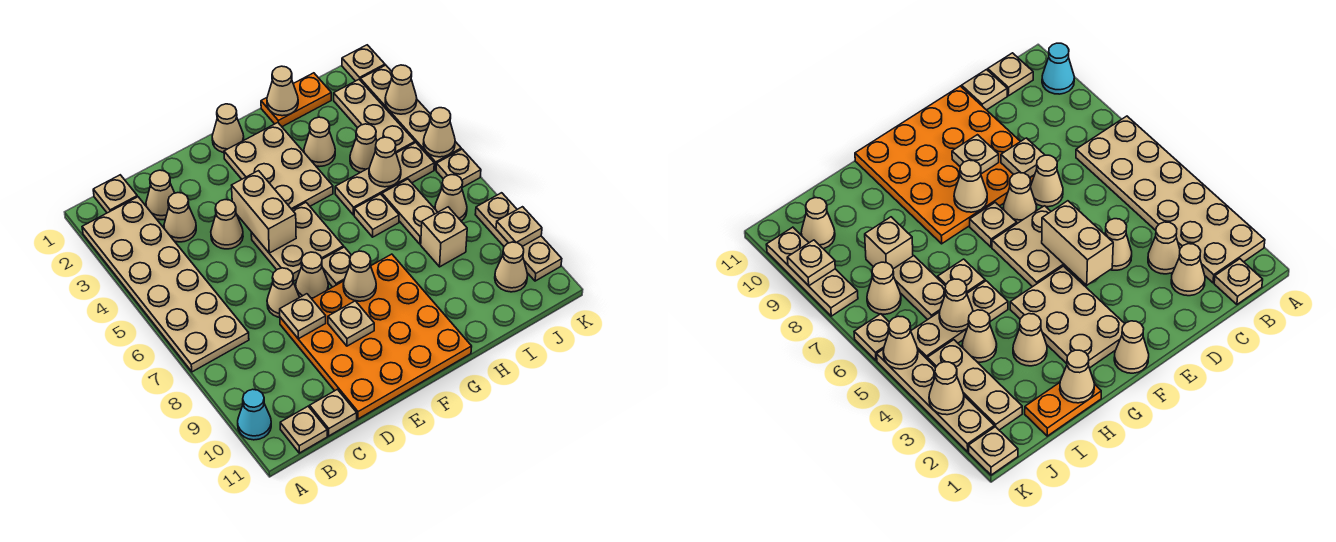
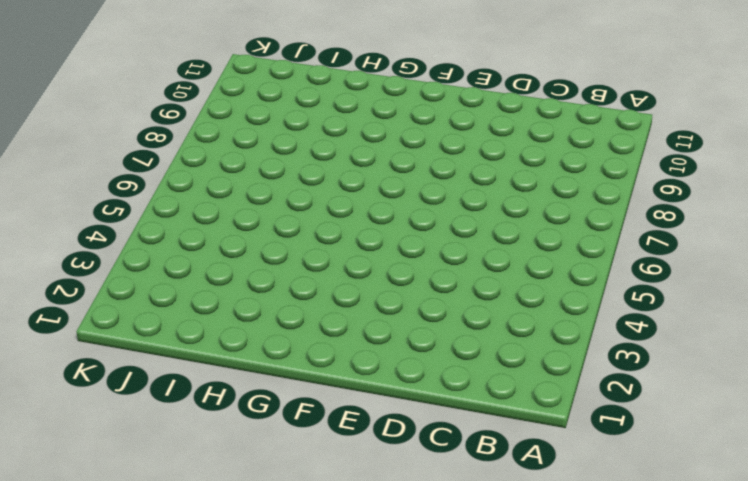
none -> tan 2x6 plate [82,197,249,372]
none -> cyan 1x1 cone [238,389,271,440]
none -> tan 1x1 plate [93,175,137,213]
none -> tan 1x1 plate [280,406,327,453]

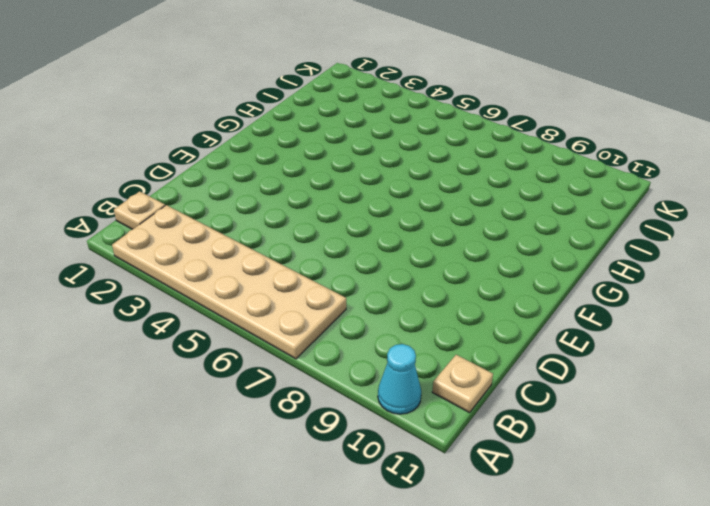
none -> tan 1x1 cone [146,170,174,220]
none -> tan 1x1 cone [164,193,196,242]
none -> tan 1x1 plate [310,389,357,436]
none -> tan 1x1 cone [211,200,243,249]

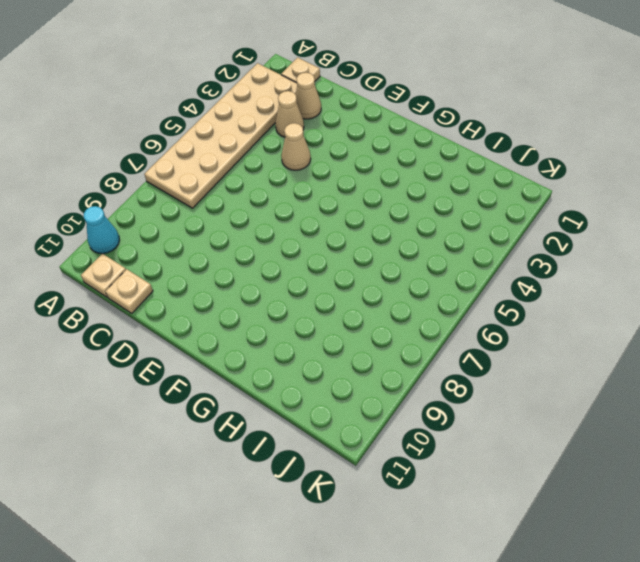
none -> tan 1x1 cone [267,268,299,317]
none -> orange 4x4 plate [280,254,472,419]
none -> tan 2x2 plate [251,203,344,281]
none -> tan 1x1 cone [296,252,328,299]

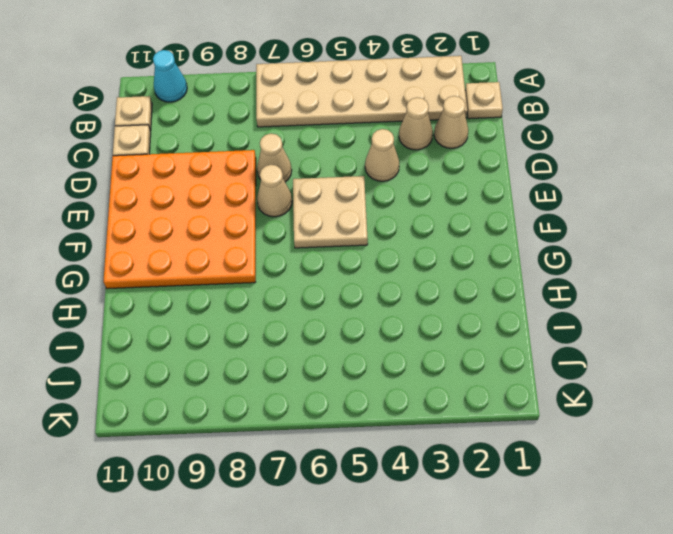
none -> tan 1x1 cone [212,104,244,153]
none -> tan 2x3 plate [224,123,333,210]
none -> tan 1x1 plate [322,247,351,287]
none -> orange 1x2 plate [261,73,331,127]

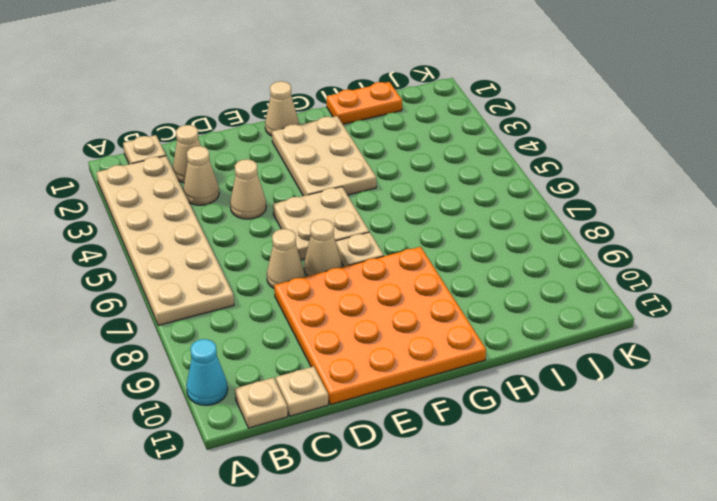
none -> tan 1x1 cone [304,117,335,167]
none -> tan 1x3 plate [335,143,434,215]
none -> tan 1x1 plate [354,194,399,237]
none -> tan 1x1 cone [350,124,377,173]

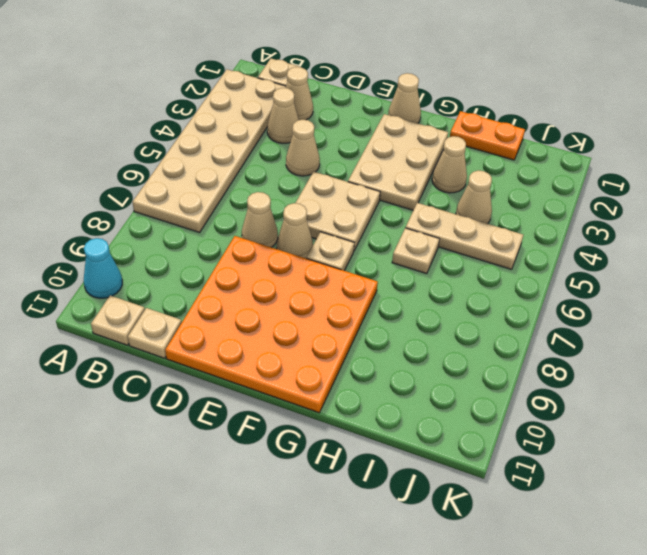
none -> tan 1x2 plate [382,179,438,244]
none -> tan 1x1 brick [421,207,467,267]
none -> tan 1x3 plate [334,80,415,153]
none -> tan 1x1 cone [435,175,467,221]

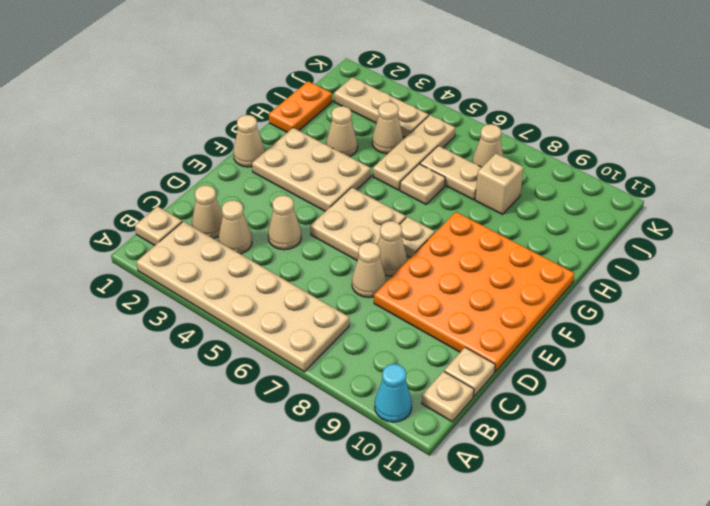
none -> tan 1x1 cone [495,242,528,292]
none -> tan 1x1 plate [342,45,385,81]
none -> tan 1x4 plate [360,65,461,170]
none -> tan 1x1 plate [436,149,481,188]

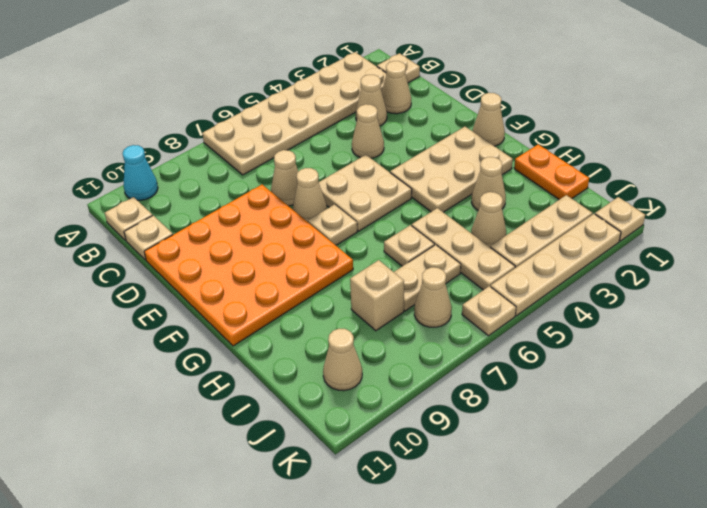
none -> tan 1x3 plate [475,193,562,281]
none -> tan 1x1 plate [280,294,326,339]
none -> tan 1x2 brick [232,171,296,253]
none -> tan 1x1 plate [328,301,374,346]

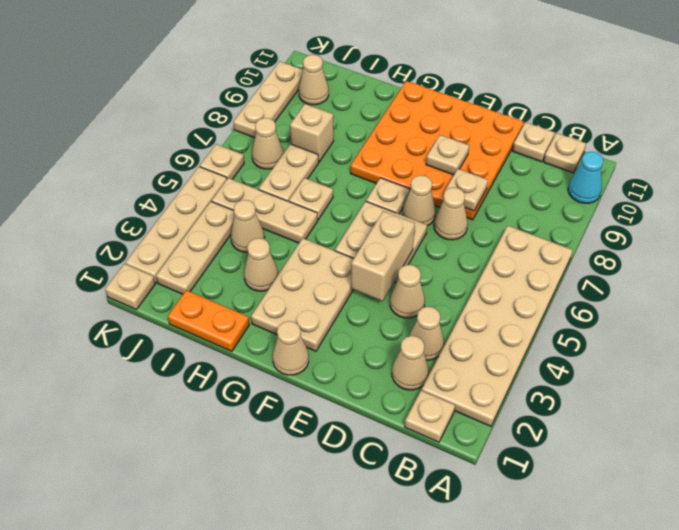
none -> tan 1x1 cone [343,251,376,301]
none -> tan 1x1 cone [267,66,298,116]
none -> tan 1x1 cone [369,137,401,187]
none -> tan 1x1 cone [385,65,417,114]

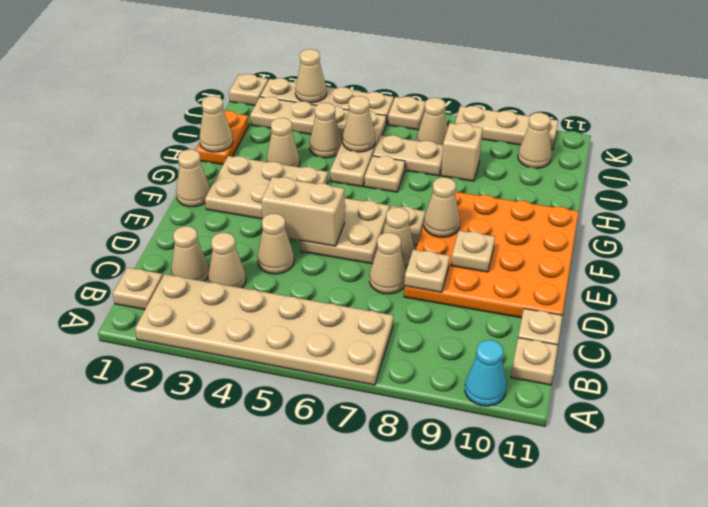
none -> tan 1x1 cone [423,108,455,157]
none -> tan 1x1 plate [496,207,542,246]

